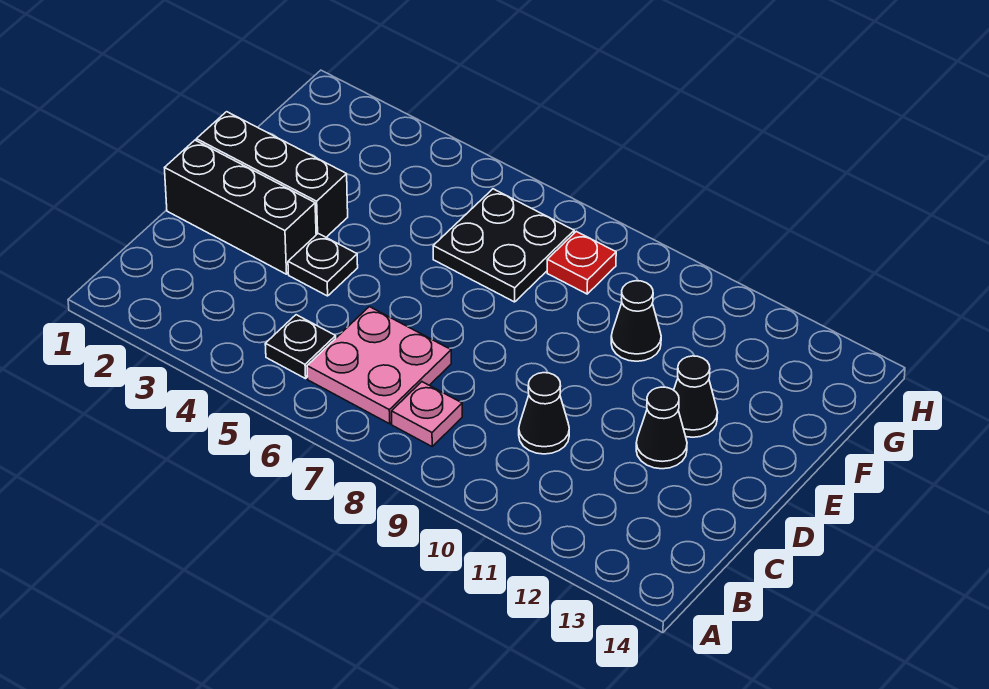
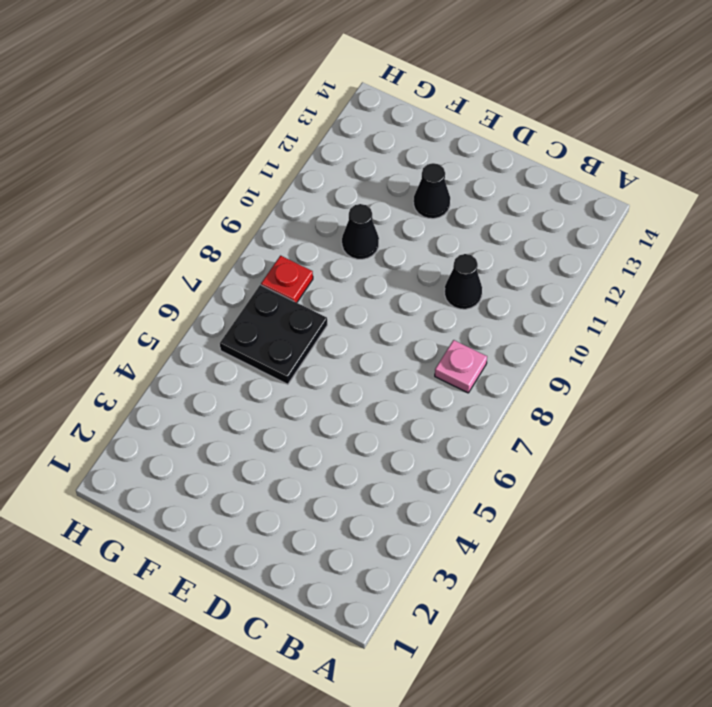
none -> black 1x1 plate [265,315,336,379]
none -> pink 2x2 plate [307,307,451,424]
none -> black 1x3 brick [165,140,316,274]

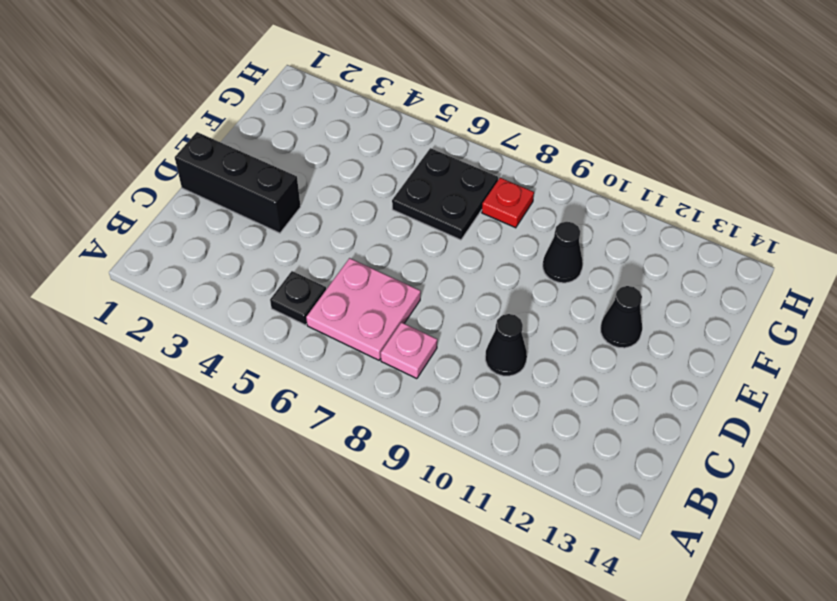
none -> black 1x1 plate [288,234,358,296]
none -> black 1x1 cone [636,387,687,469]
none -> black 1x3 brick [196,112,348,237]

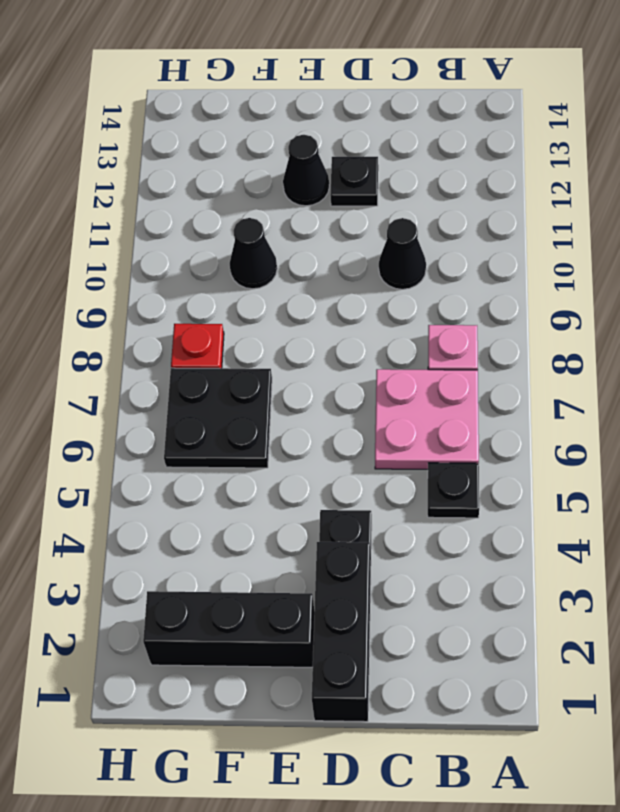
black 1x1 plate [330,157,378,206] -> black 1x1 cone [636,387,687,469]
black 1x3 brick [143,591,314,667] -> black 1x3 brick turned to [196,112,348,237]

